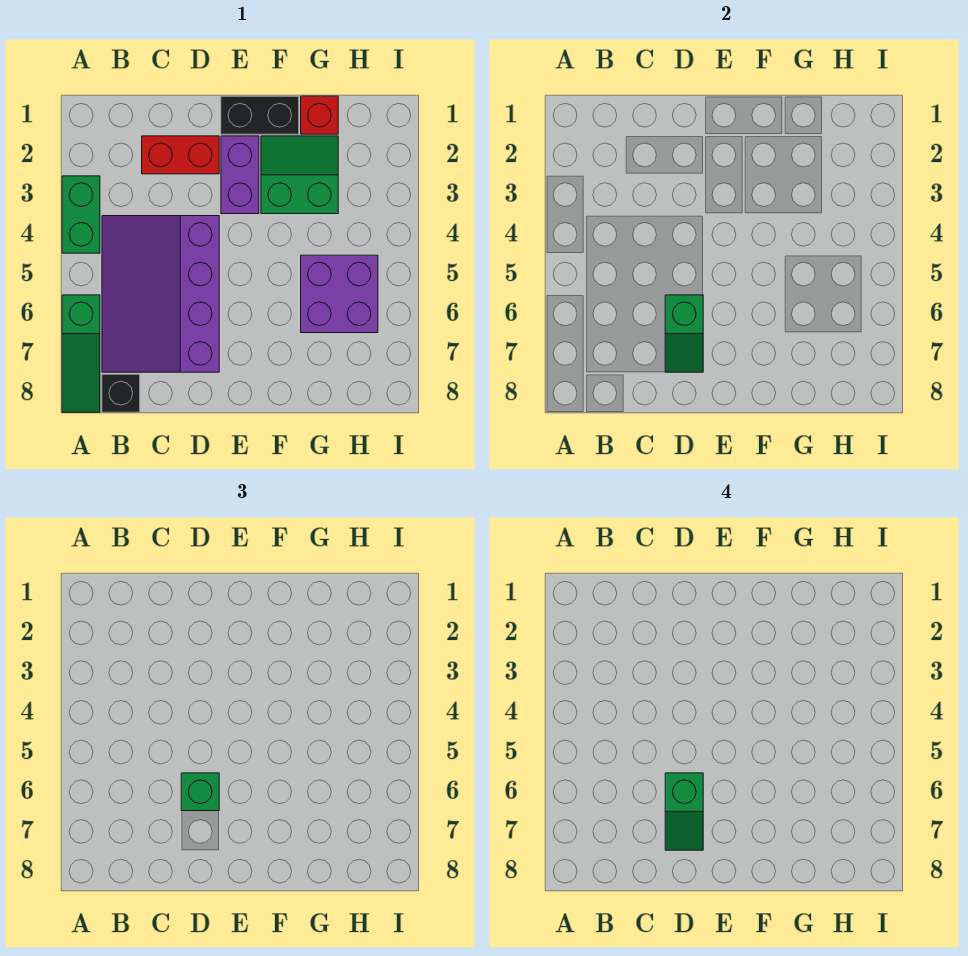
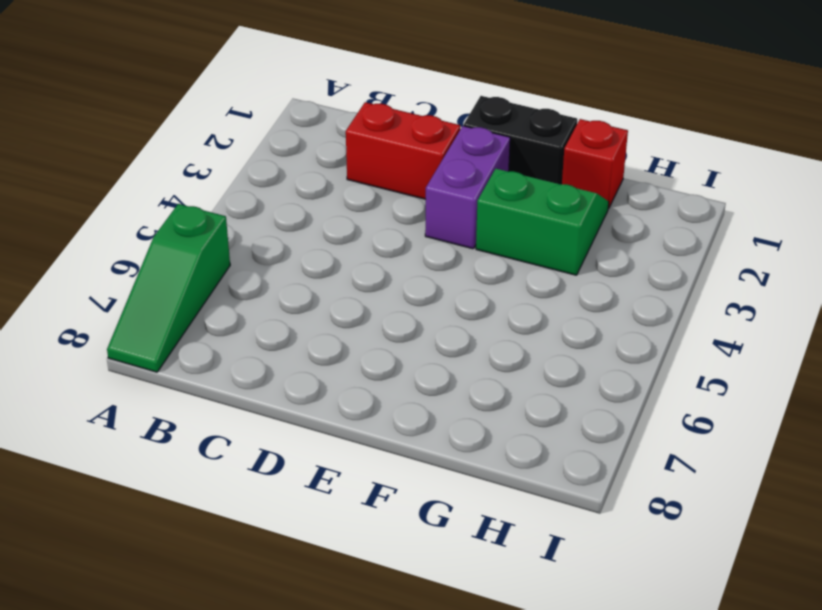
none -> green 1x2 brick [62,176,100,253]
none -> purple 3x4 slope [102,216,219,372]
none -> black 1x1 brick [102,374,140,412]

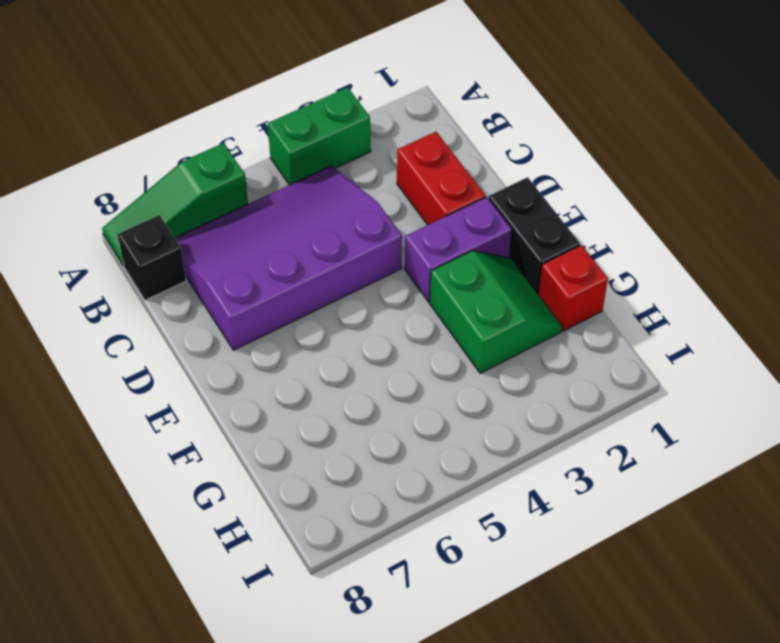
none -> purple 2x2 brick [301,255,378,333]
none -> green 1x2 slope [665,295,703,372]
none -> green 1x1 brick [181,773,219,811]

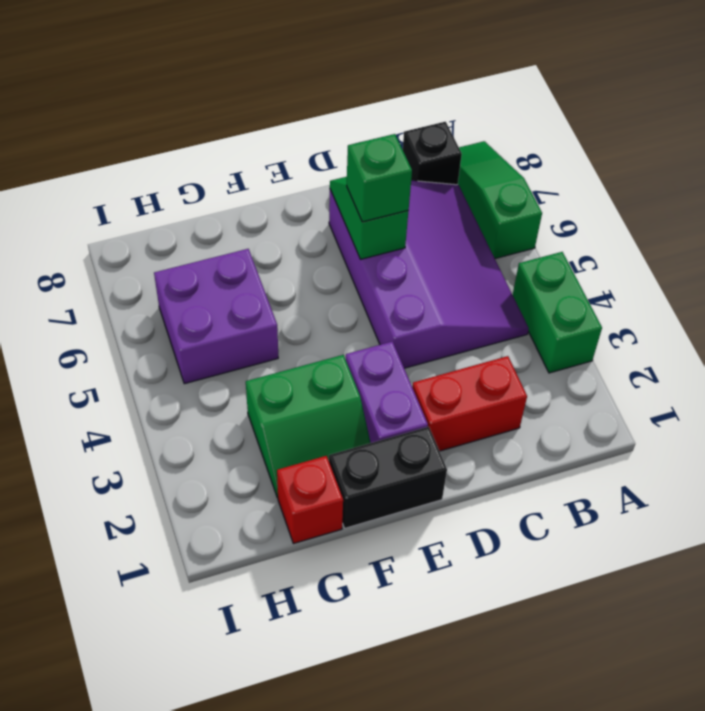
none -> green 1x2 slope [665,773,703,850]

